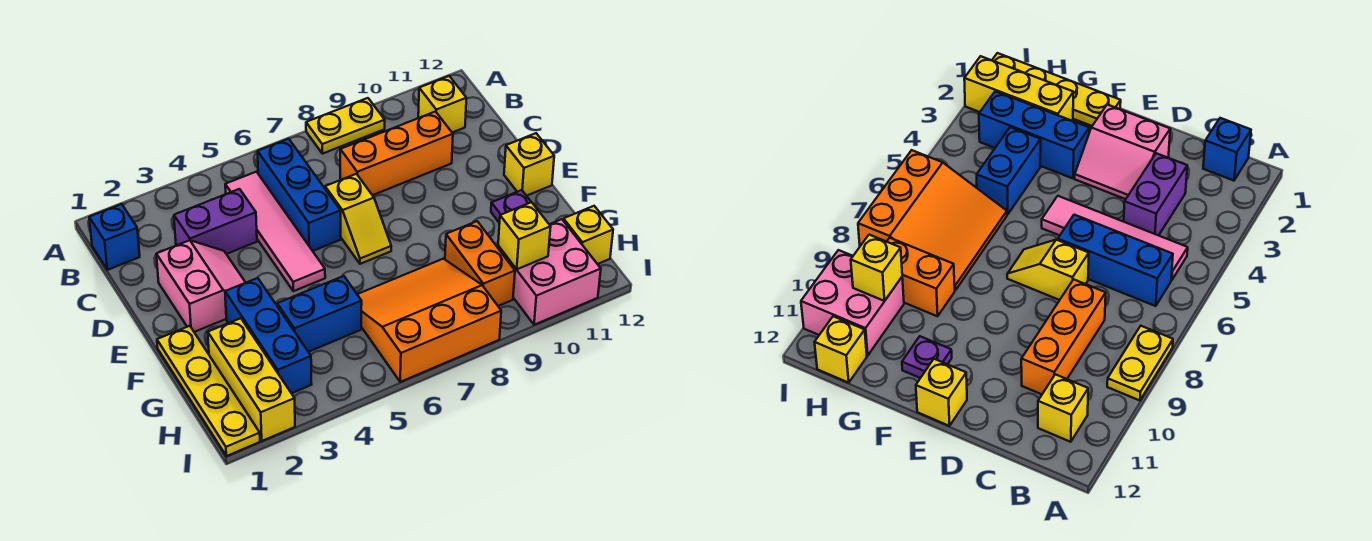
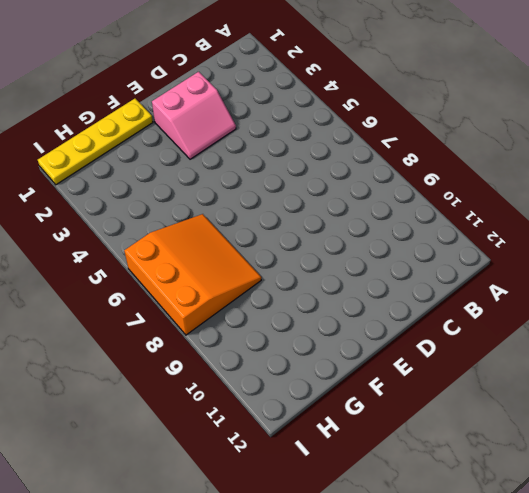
none -> yellow 1x2 plate [306,98,385,154]
none -> blue 1x1 brick [89,204,140,270]
none -> pink 1x4 tile [225,172,325,291]

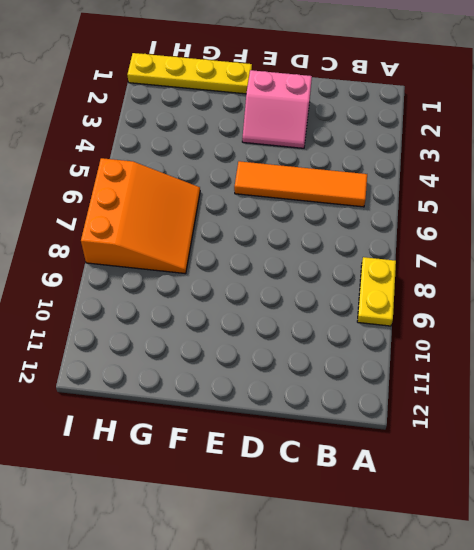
orange 1x4 tile [234,161,367,207] -> pink 1x4 tile [225,172,325,291]
none -> blue 1x1 brick [89,204,140,270]
none -> blue 1x3 brick [258,139,341,251]
none -> yellow 1x1 brick [418,76,466,133]

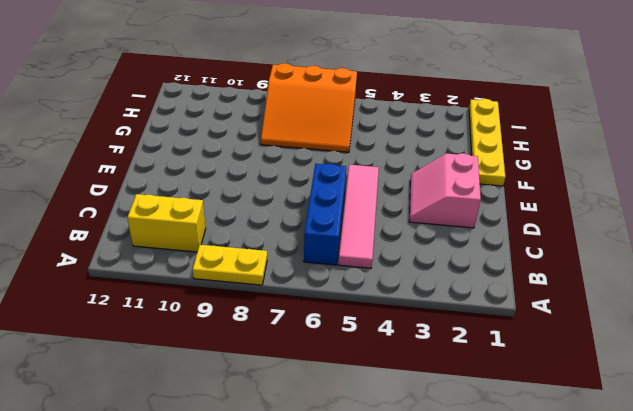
yellow 1x2 brick [127,194,206,252] -> yellow 1x1 brick [418,76,466,133]
none -> blue 1x1 brick [89,204,140,270]
none -> purple 1x2 brick [174,189,257,254]
none -> orange 1x3 brick [340,112,453,195]

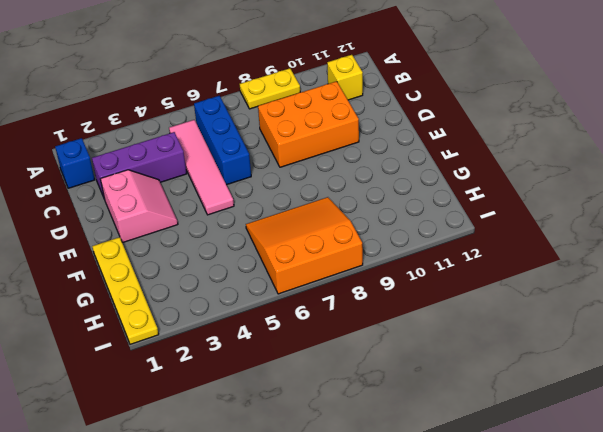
purple 1x3 brick [92,132,187,197] -> purple 1x2 brick [174,189,257,254]
orange 2x3 brick [258,81,359,167] -> orange 1x3 brick [340,112,453,195]
none -> yellow 1x2 slope [325,174,391,264]
none -> yellow 1x1 brick [504,133,554,196]
none -> blue 1x3 brick [225,278,312,393]

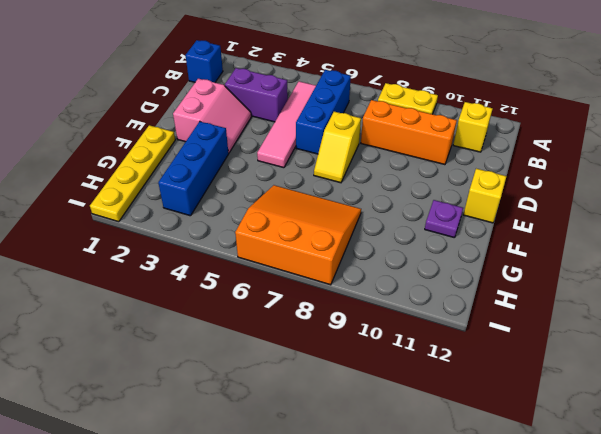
none -> yellow 1x3 brick [208,318,295,441]
none -> blue 1x2 brick [277,276,362,352]
none -> orange 1x2 brick [445,221,515,306]

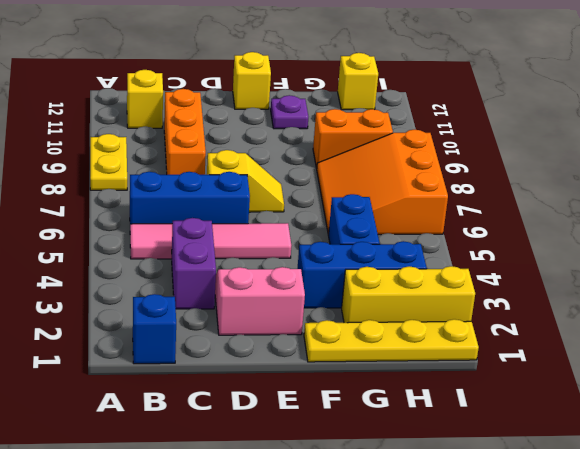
none -> pink 2x2 brick [498,219,601,325]
none -> yellow 1x1 brick [498,202,551,269]

